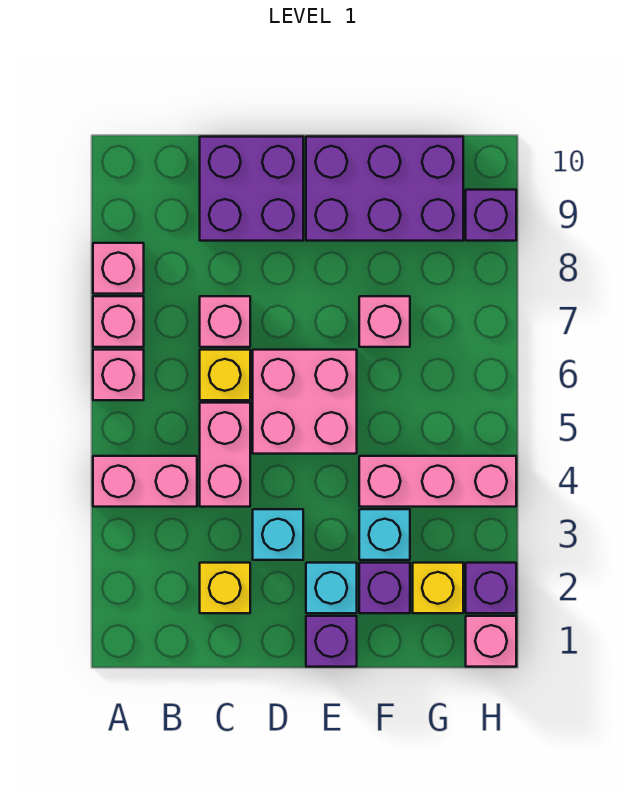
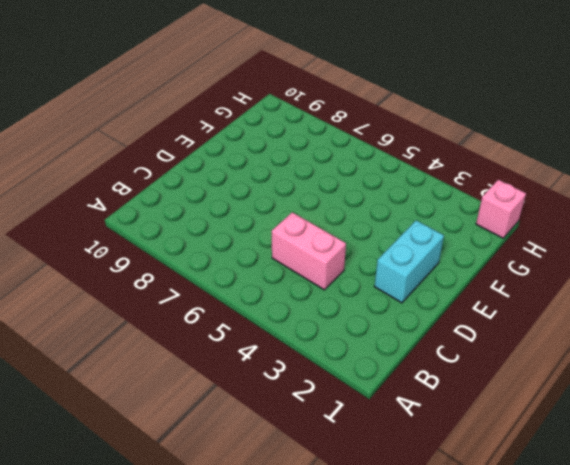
cyan 1x2 brick [374,220,444,303] -> cyan 1x1 brick [306,563,357,613]
none -> pink 1x2 brick [93,456,197,507]
none -> pink 1x1 brick [93,350,144,400]
none -> pink 1x1 brick [93,296,144,347]

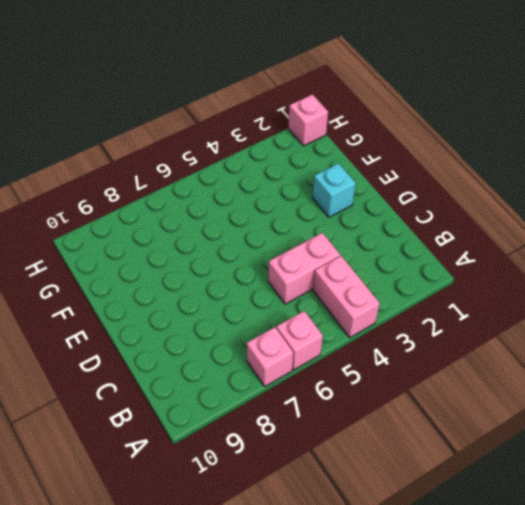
none -> pink 1x1 brick [93,243,144,294]
none -> yellow 1x1 brick [200,563,250,613]
none -> yellow 1x1 brick [200,350,250,400]

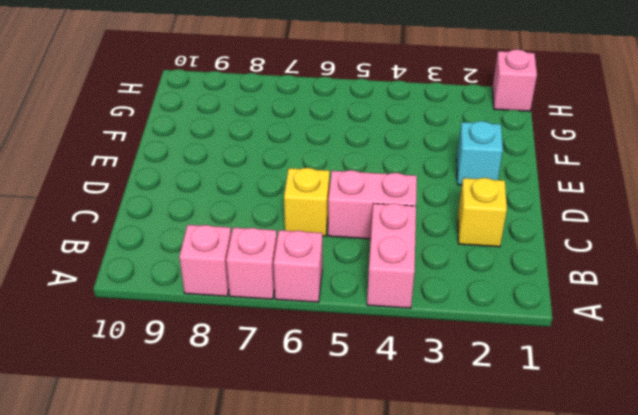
none -> pink 1x1 brick [200,296,250,347]
none -> purple 2x2 brick [200,137,303,241]
none -> cyan 1x1 brick [253,509,303,560]

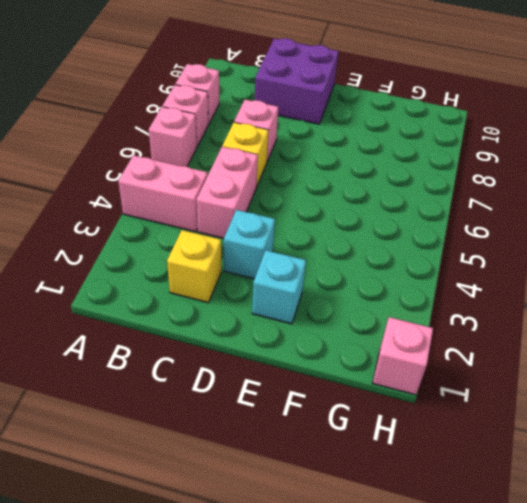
none -> pink 2x2 brick [253,350,357,454]
none -> purple 1x1 brick [306,616,357,667]
none -> purple 2x3 brick [306,137,463,241]

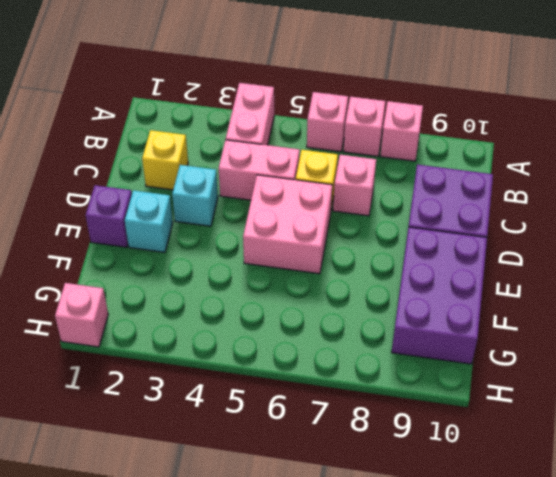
none -> purple 1x1 brick [359,563,410,613]
none -> cyan 1x1 brick [359,509,410,560]
none -> pink 1x3 brick [359,456,516,507]

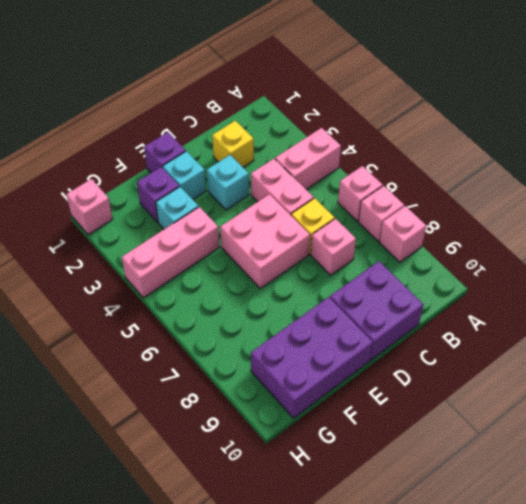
none -> pink 1x1 brick [359,296,410,347]
none -> yellow 1x1 brick [413,563,463,613]
none -> purple 1x1 brick [466,563,516,613]

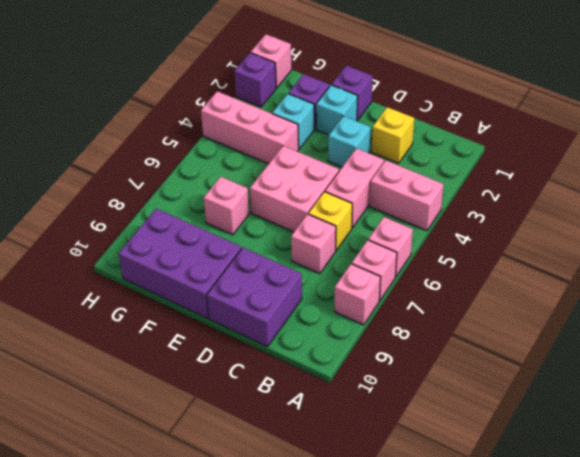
none -> yellow 1x1 brick [413,563,463,613]
none -> purple 1x1 brick [466,190,516,241]

